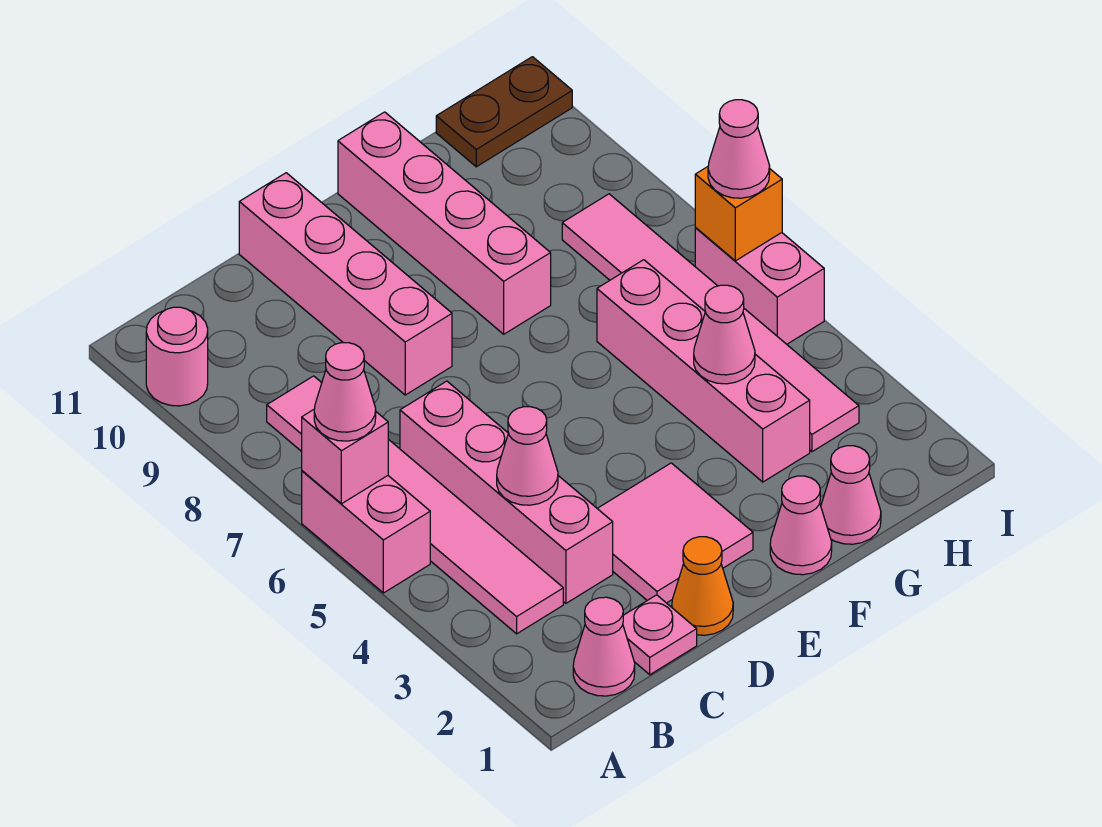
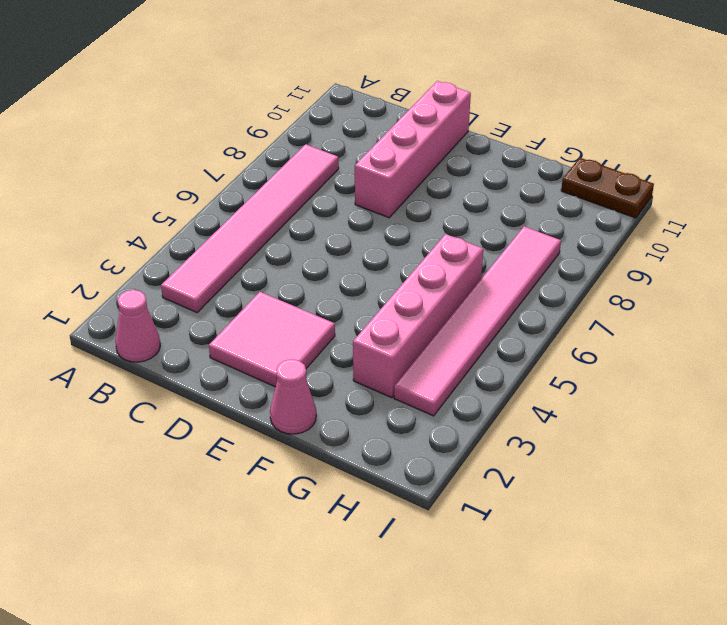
none -> pink 1x2 brick [302,471,430,593]
none -> pink 1x1 round brick [146,307,208,406]
none -> pink 1x1 plate [623,595,697,675]

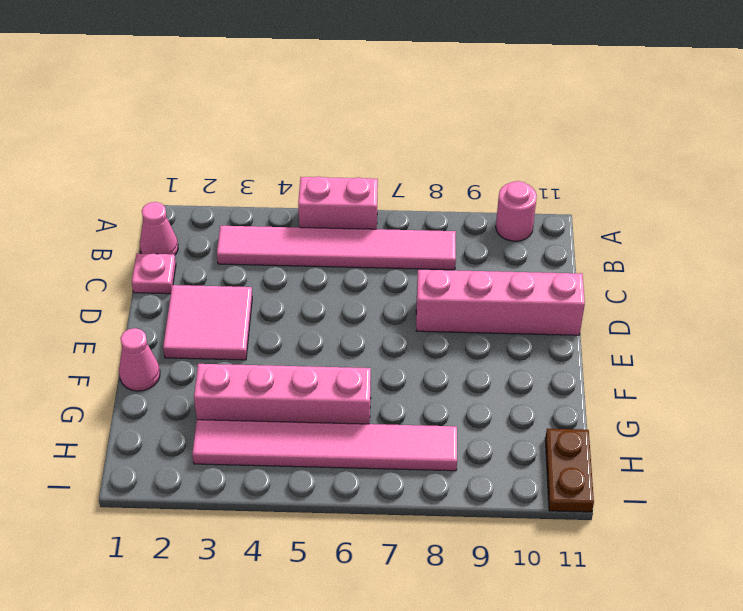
none -> pink 1x4 brick [400,381,613,603]
none -> orange 1x1 cone [672,537,733,635]
none -> pink 1x4 brick [338,112,551,334]

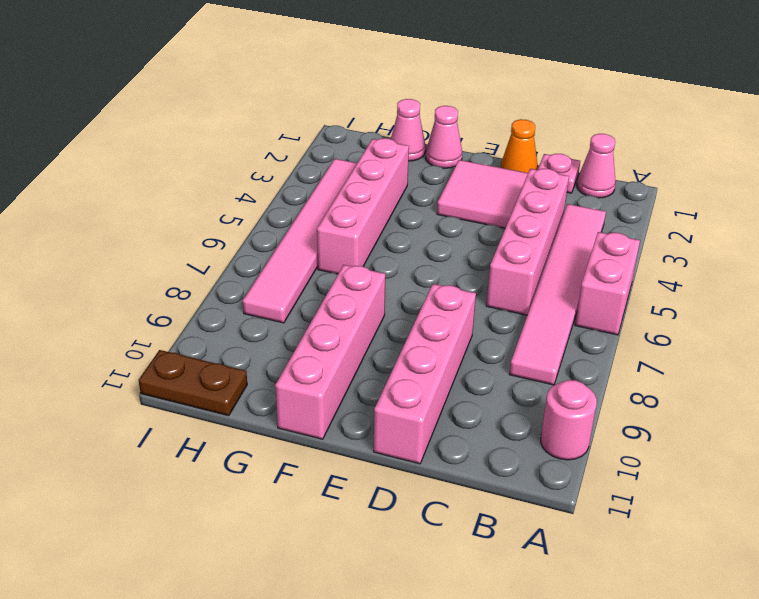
none -> pink 1x2 brick [695,228,824,344]
none -> pink 1x1 brick [302,410,388,504]
none -> pink 1x1 cone [497,407,558,505]

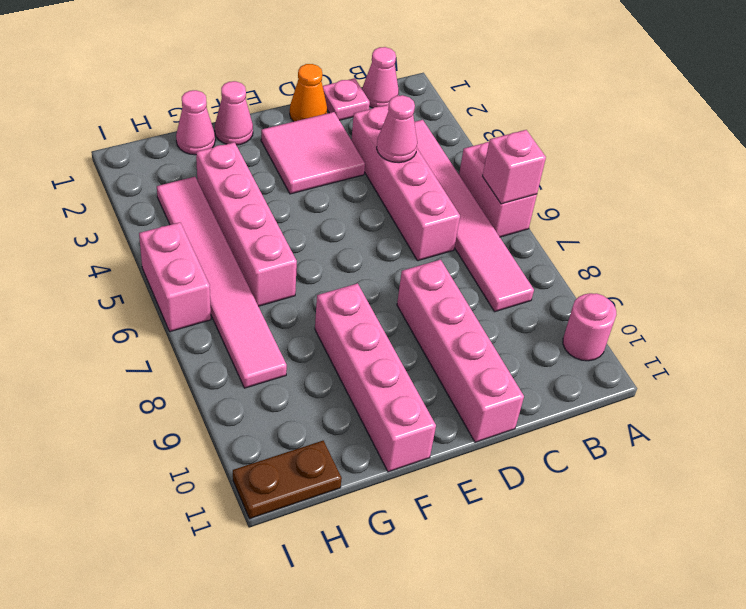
none -> pink 1x1 cone [694,285,755,384]
none -> orange 1x1 brick [695,167,782,261]
none -> pink 1x1 cone [314,343,376,441]

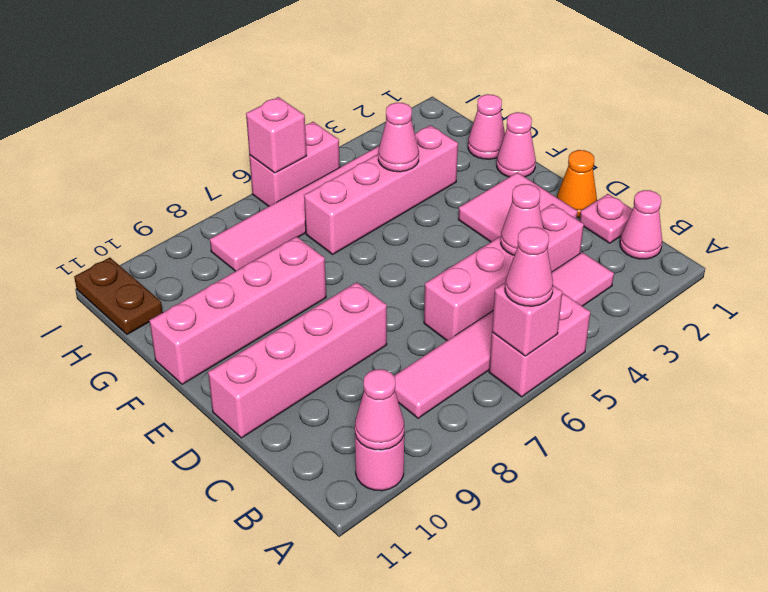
pink 1x1 cone [355,369,404,450] -> pink 1x1 cone moved to [708,100,770,198]
pink 1x1 brick [246,97,307,173] -> orange 1x1 brick [695,167,782,261]

